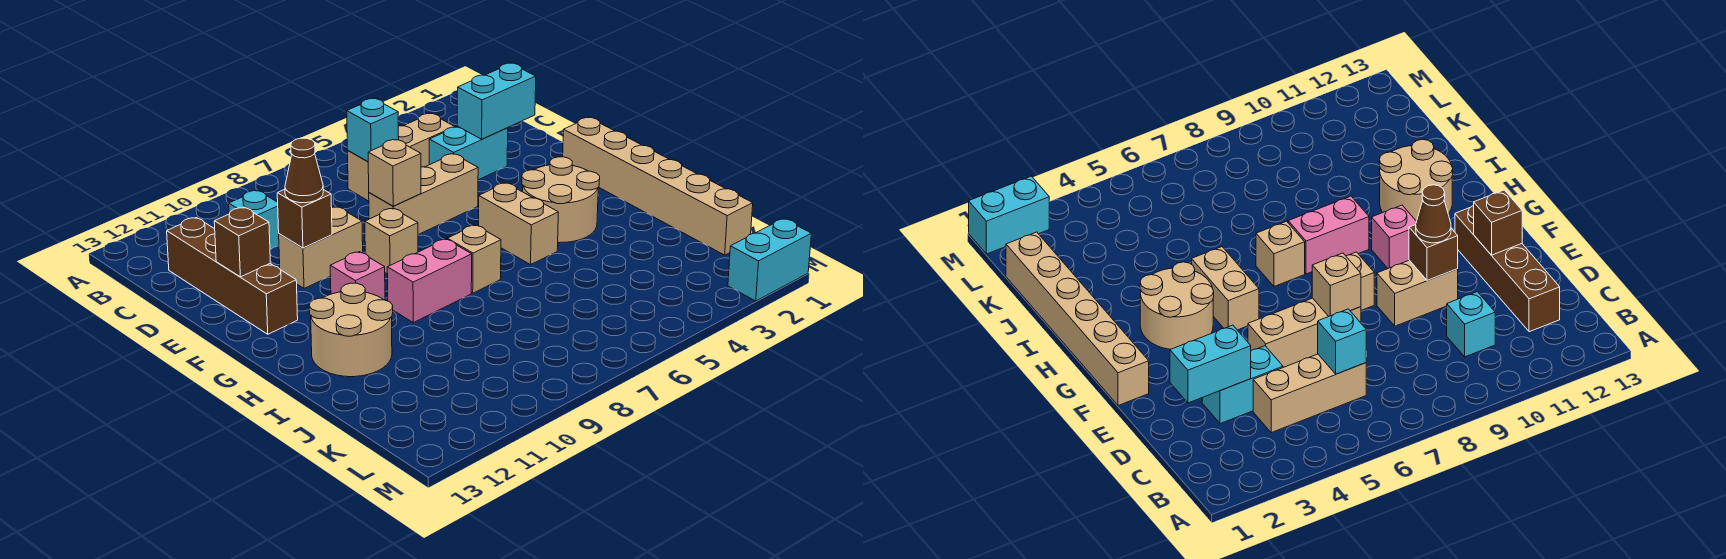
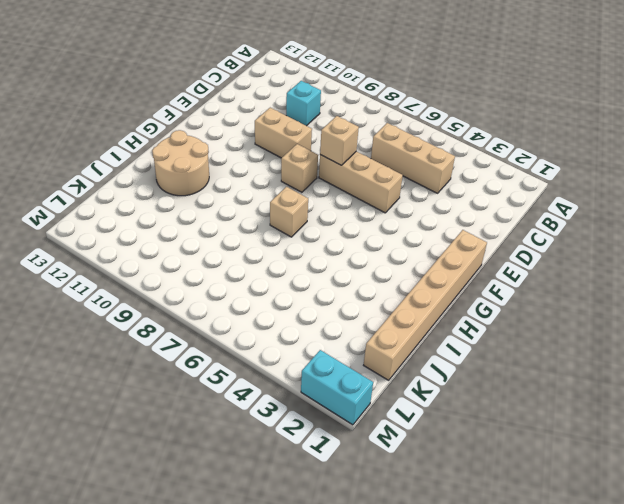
none -> brown 1x4 brick [167,218,298,334]
none -> cyan 1x2 brick [429,126,508,180]
none -> tan 2x2 round brick [522,157,600,243]

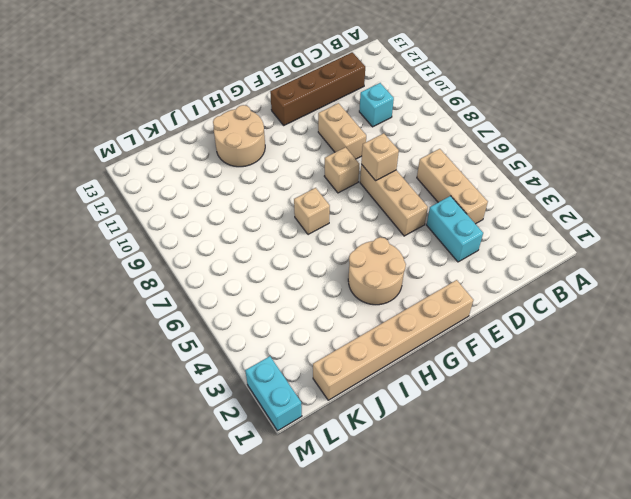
none -> tan 1x2 brick [478,183,558,265]
none -> pink 1x1 brick [330,252,385,300]
none -> pink 1x2 brick [387,239,472,323]

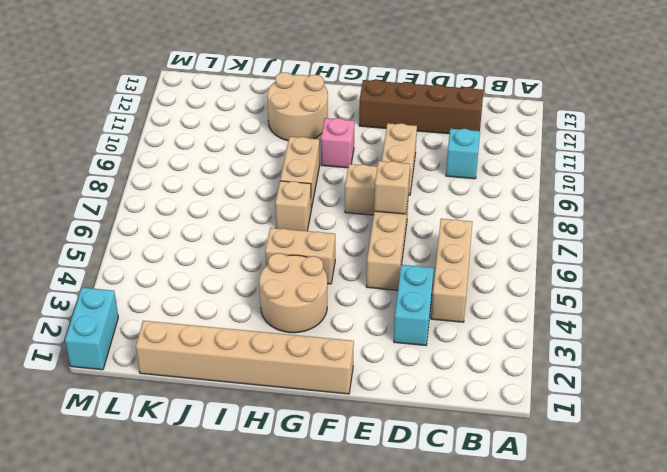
tan 1x2 brick [280,137,320,209] -> pink 1x2 brick [387,239,472,323]
none -> cyan 1x1 brick [347,99,399,161]
none -> cyan 1x2 brick [457,63,536,139]
none -> brown 1x1 brick [277,189,332,248]

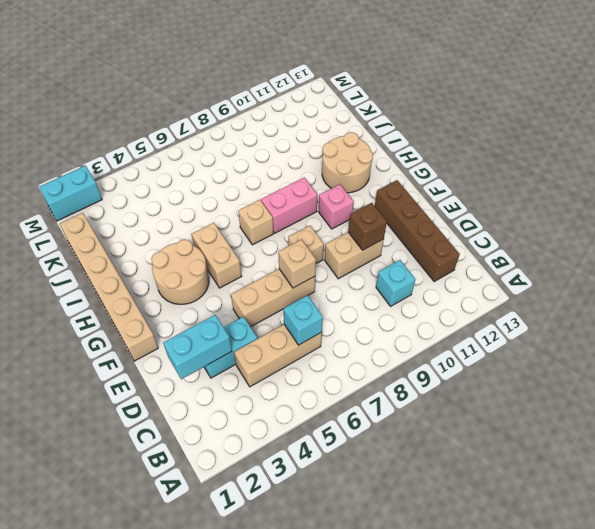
none -> brown 1x1 brick [214,207,270,277]
none -> brown 1x1 cone [285,138,323,203]

